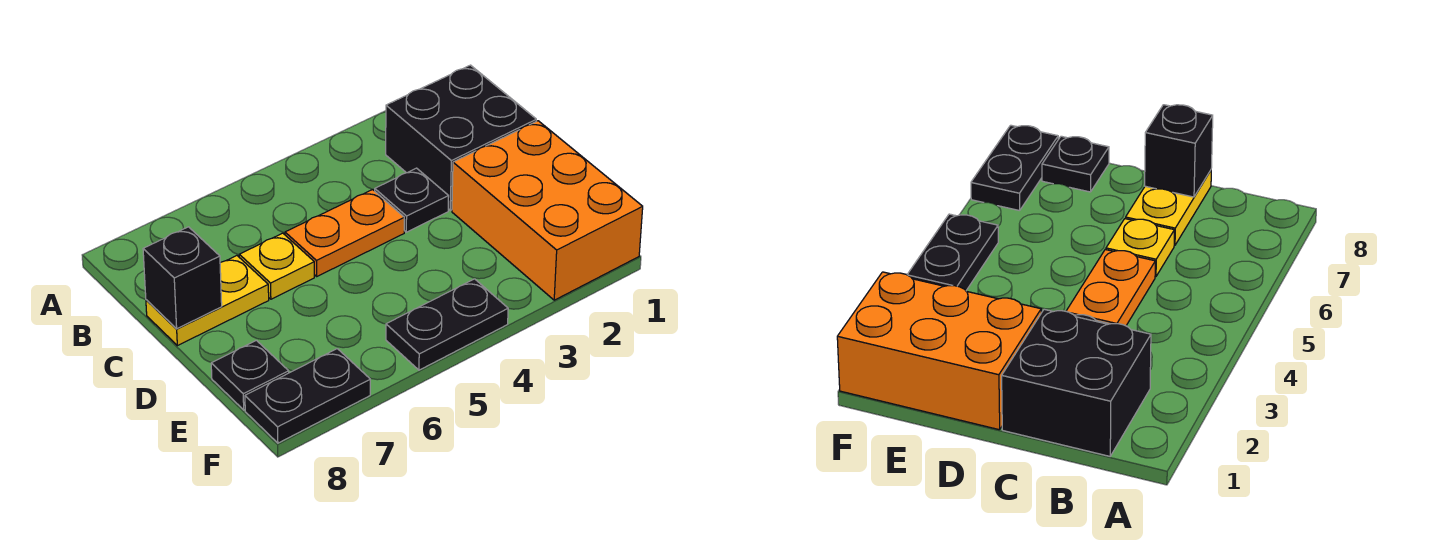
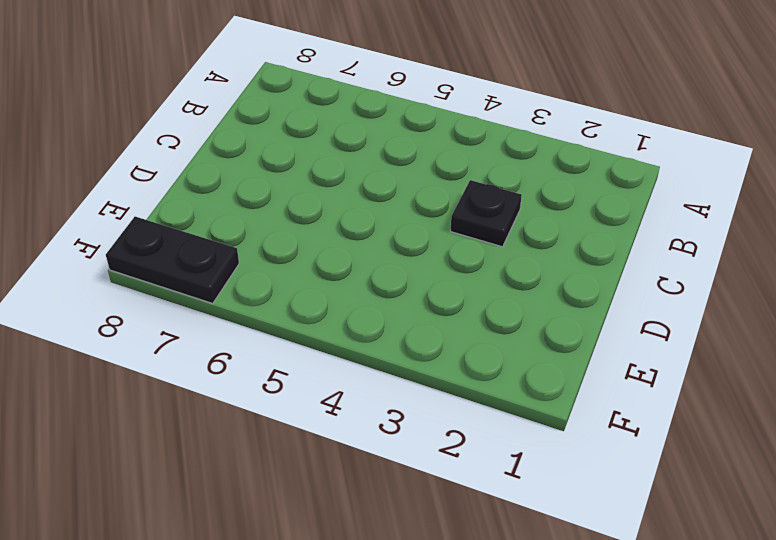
none -> black 2x2 brick [386,65,536,210]
none -> orange 1x2 plate [285,190,404,276]

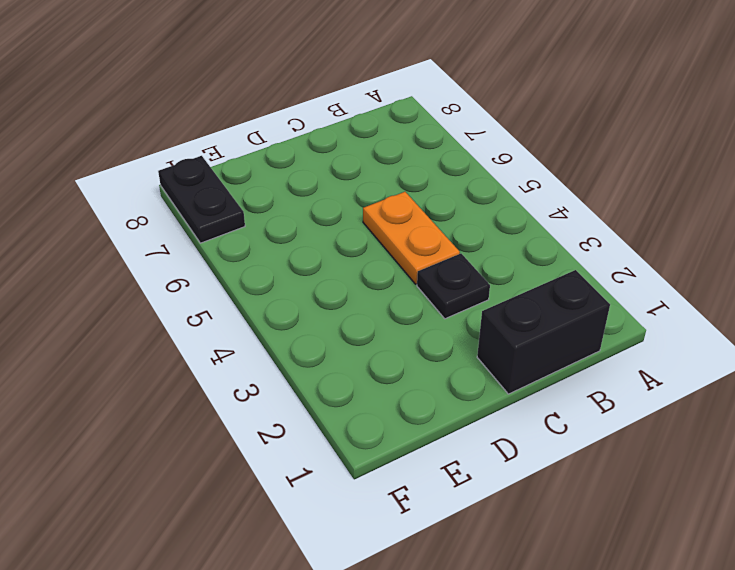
black 1x2 brick [477,270,610,394] -> black 2x2 brick [386,65,536,210]
none -> yellow 1x1 plate [239,233,314,299]
none -> yellow 1x2 plate [146,256,269,346]

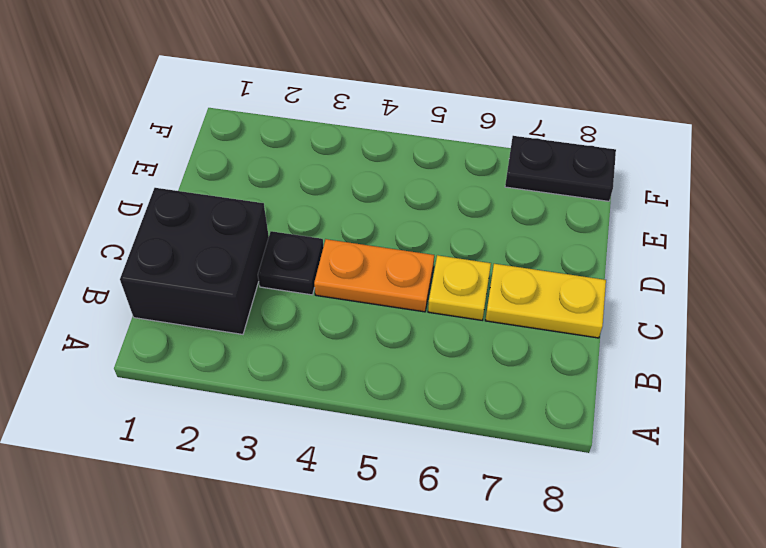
none -> orange 2x3 brick [452,121,643,300]
none -> black 1x1 plate [211,340,289,410]

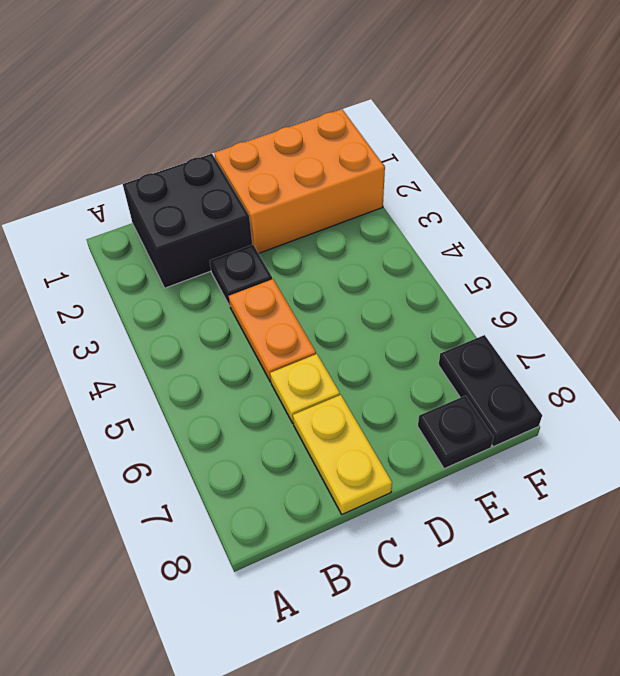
none -> black 1x2 plate [386,279,508,370]
none -> black 1x1 brick [143,227,222,329]

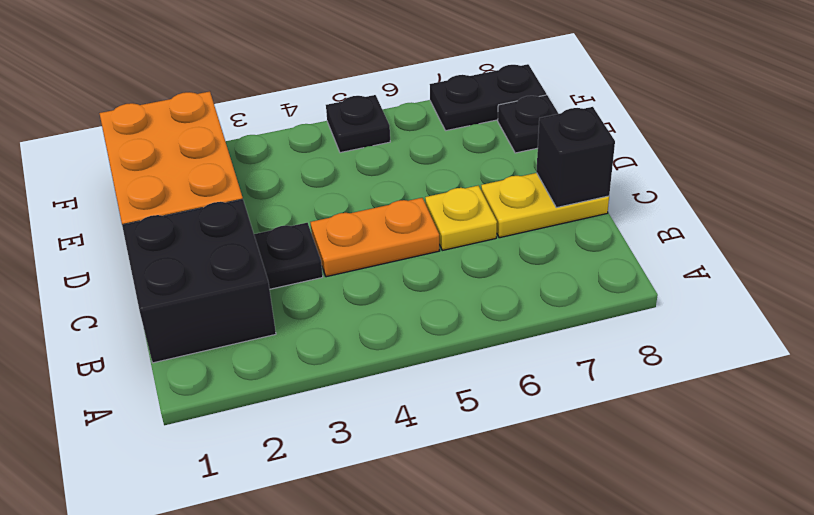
black 1x1 plate [326,95,390,153] -> black 1x2 plate [386,279,508,370]

